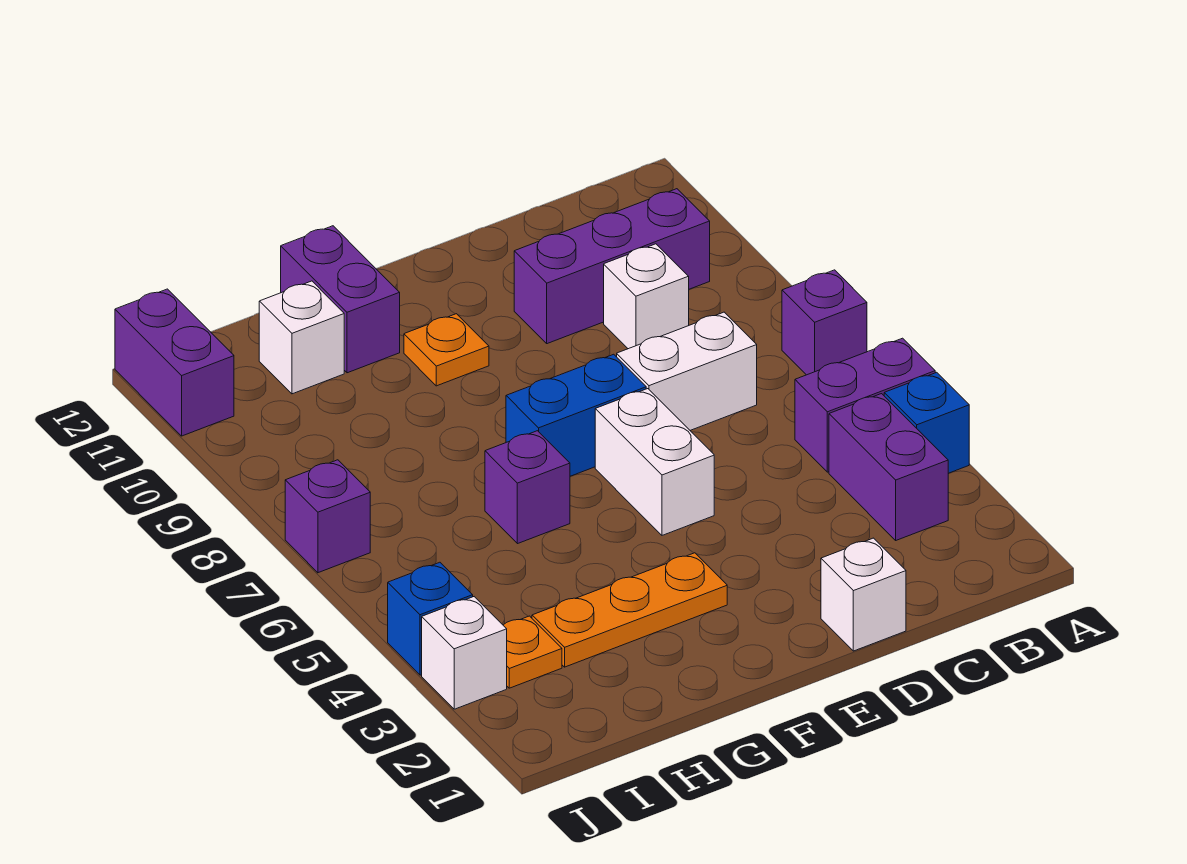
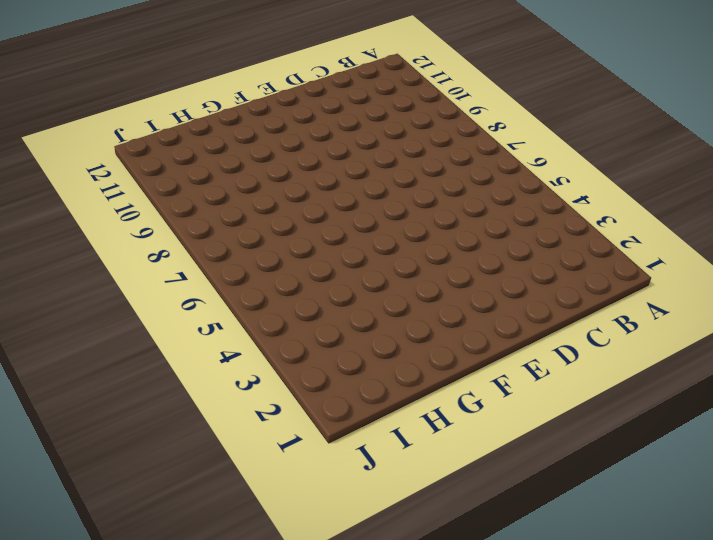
none -> blue 1x1 brick [884,372,969,473]
none -> purple 1x2 brick [795,338,935,472]
none -> purple 1x1 brick [782,270,867,375]

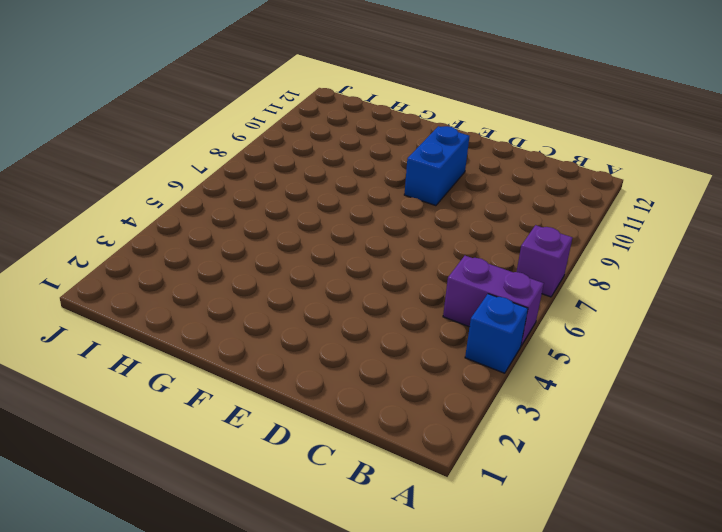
blue 1x2 brick [404,126,470,206] -> blue 1x2 brick turned to [506,354,646,476]
none -> purple 1x2 brick [829,394,948,540]
none -> purple 1x3 brick [514,189,710,344]
none -> white 1x2 brick [617,312,757,430]

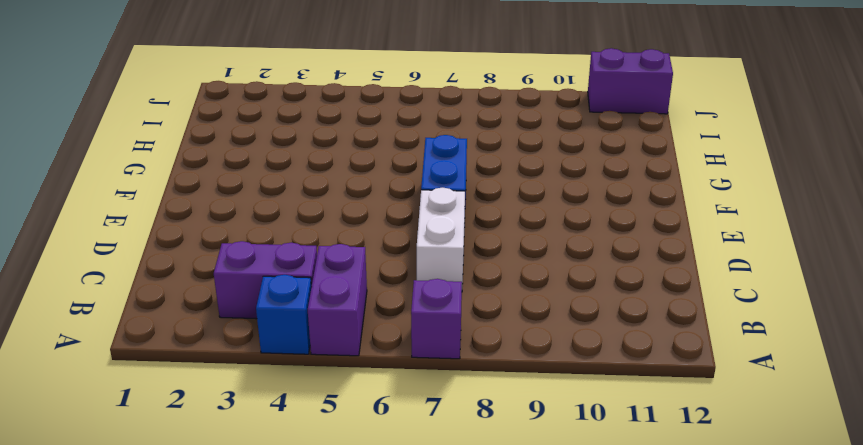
none -> purple 1x3 brick [514,189,710,344]
none -> white 1x1 brick [604,244,689,349]
none -> white 1x1 brick [821,538,906,651]

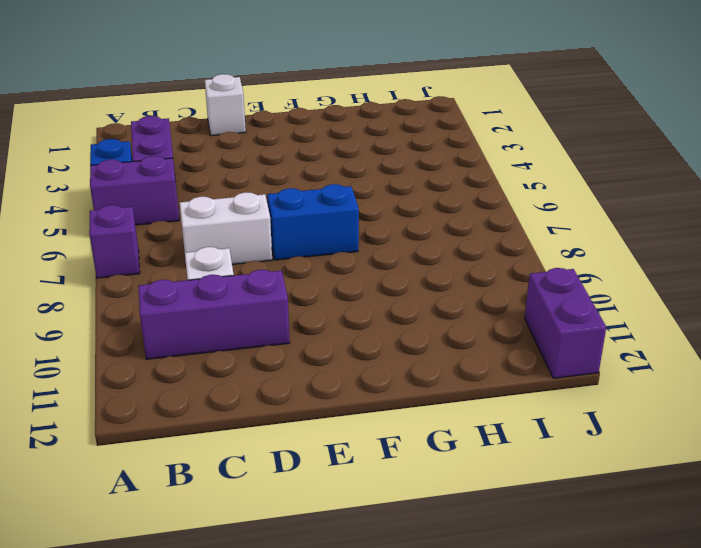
none -> white 1x2 brick [595,389,714,535]
none -> orange 1x3 plate [532,553,727,667]
none -> orange 1x1 plate [404,314,489,386]

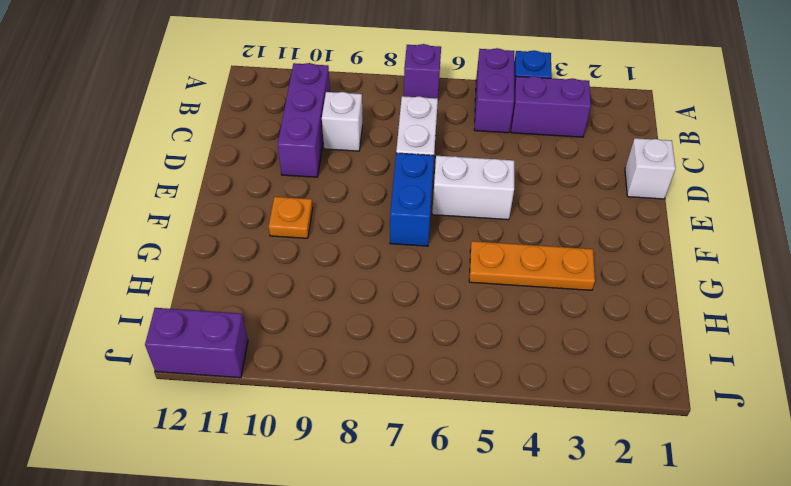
orange 1x3 plate [469,241,595,290] -> orange 1x3 plate turned to [532,553,727,667]
none -> purple 1x1 brick [485,431,570,544]
none -> purple 1x2 brick [281,226,400,373]
none -> white 1x1 brick [259,281,344,394]

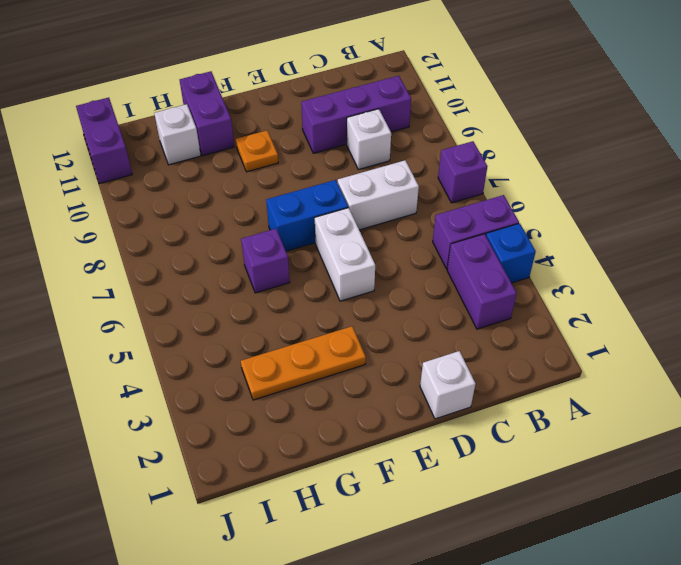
none -> orange 1x1 plate [503,616,562,688]
none -> white 1x1 brick [422,597,507,709]
none -> blue 1x1 brick [388,562,473,675]

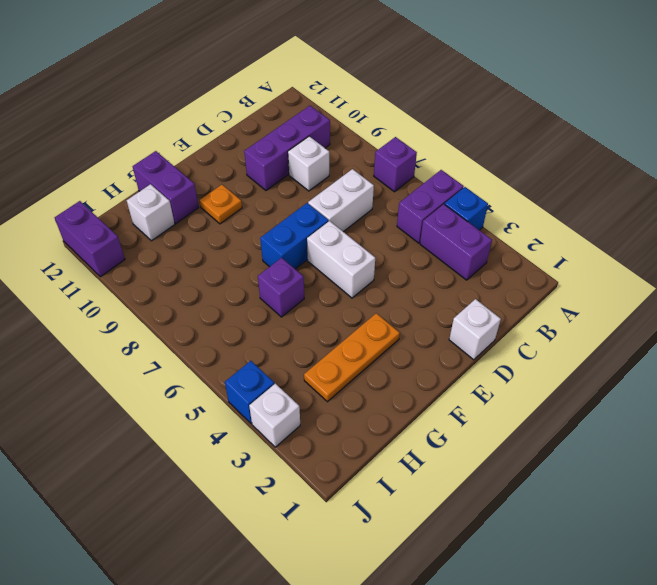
none -> orange 1x1 plate [503,616,562,688]
none -> purple 1x1 brick [285,460,370,573]

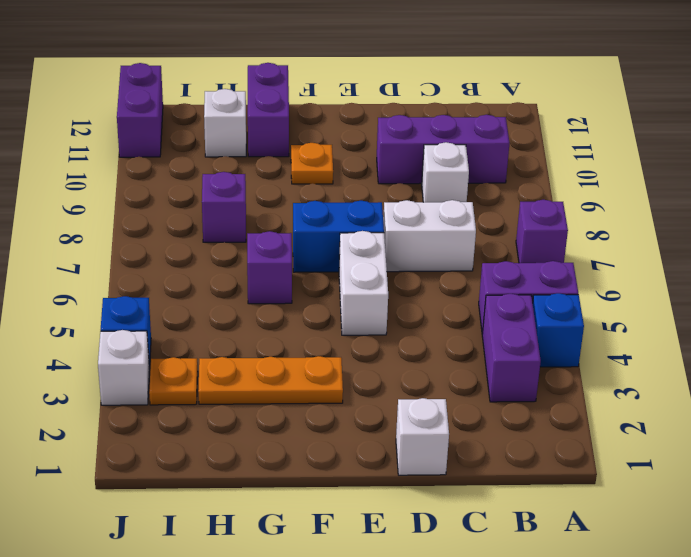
purple 1x1 brick [202,172,246,242] -> purple 1x1 brick moved to [285,460,370,573]

